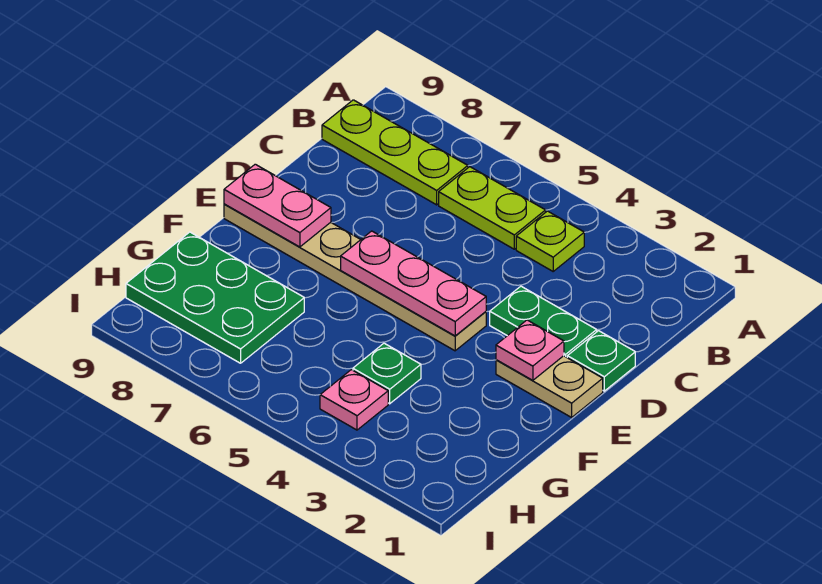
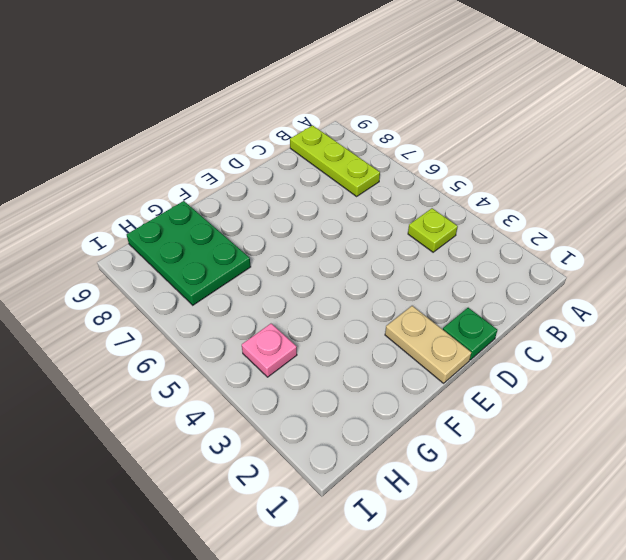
none -> lime 1x2 plate [439,167,546,249]
none -> green 1x2 plate [490,286,597,357]
none -> tan 1x6 plate [224,204,486,351]

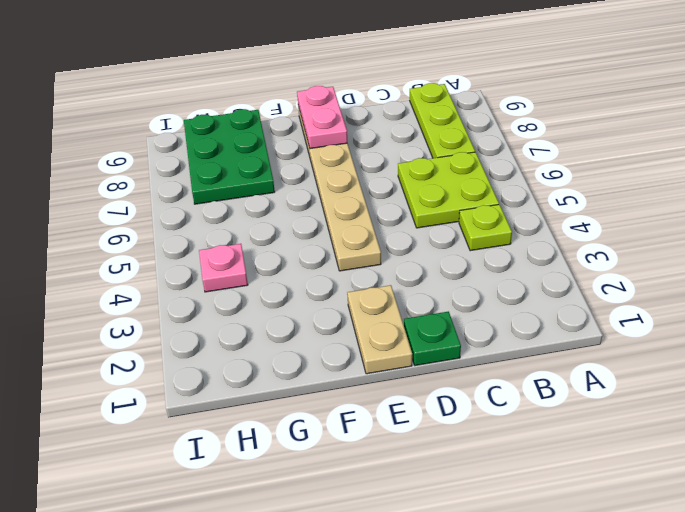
lime 2x2 plate [398,152,499,228] -> lime 1x2 plate [439,167,546,249]
none -> green 1x2 plate [490,286,597,357]
none -> green 1x1 plate [353,343,421,404]
none -> pink 1x1 plate [496,320,564,380]

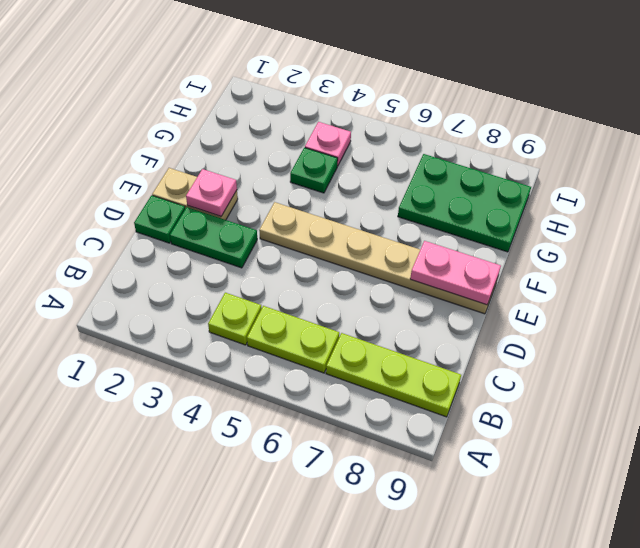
none -> pink 1x3 plate [341,231,486,336]

